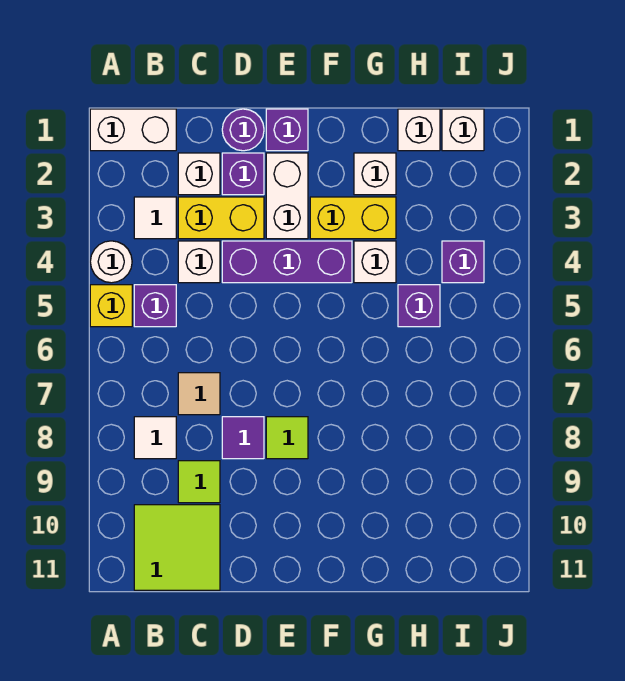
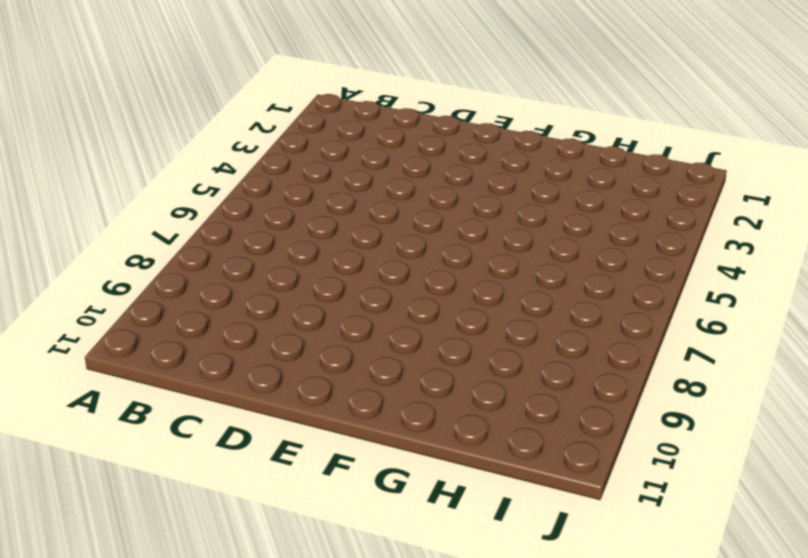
none -> white 1x2 brick [90,109,176,151]
none -> white 1x1 round brick [90,241,132,283]
none -> yellow 1x1 brick [90,285,132,327]

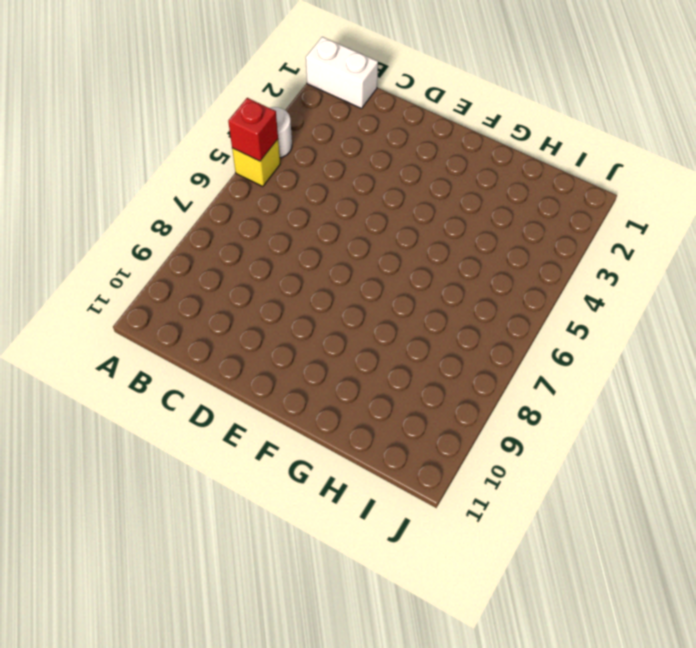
red 1x1 brick [228,98,278,161] -> none
none -> white 1x1 tile [134,197,176,239]
none -> purple 1x1 brick [134,285,176,327]
none -> white 1x1 tile [134,417,176,459]

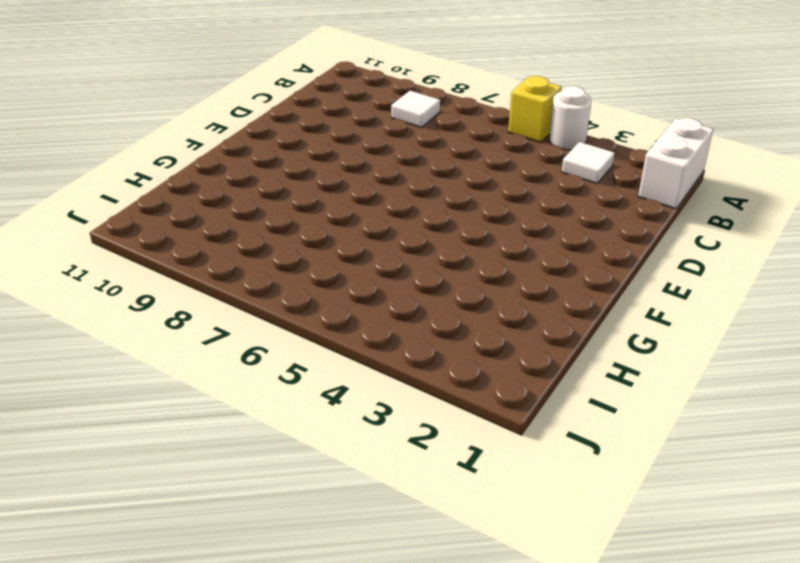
none -> purple 1x1 brick [134,285,176,327]
none -> lime 2x2 tile [134,505,220,590]
none -> white 1x1 brick [178,153,220,195]

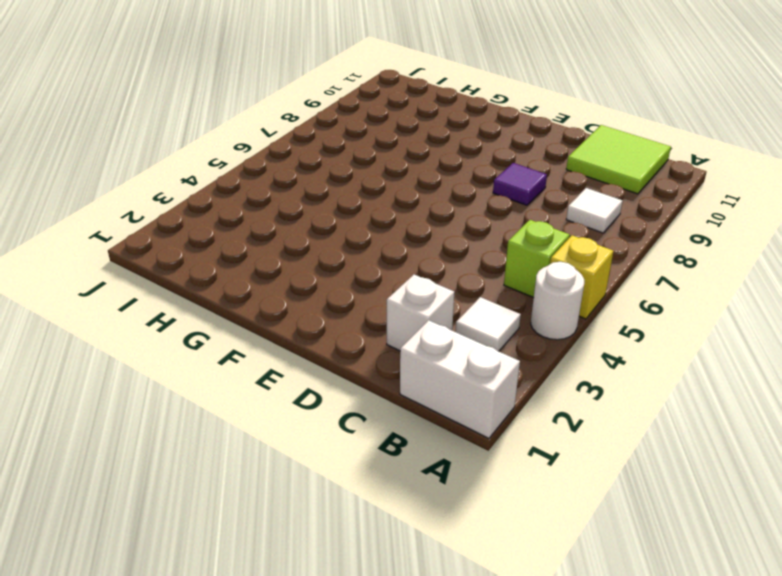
lime 1x1 brick [504,220,570,298] -> purple 1x1 brick [134,285,176,327]
none -> yellow 1x2 brick [178,197,264,239]
none -> white 1x1 brick [178,241,220,283]
none -> tan 1x1 tile [178,373,220,415]

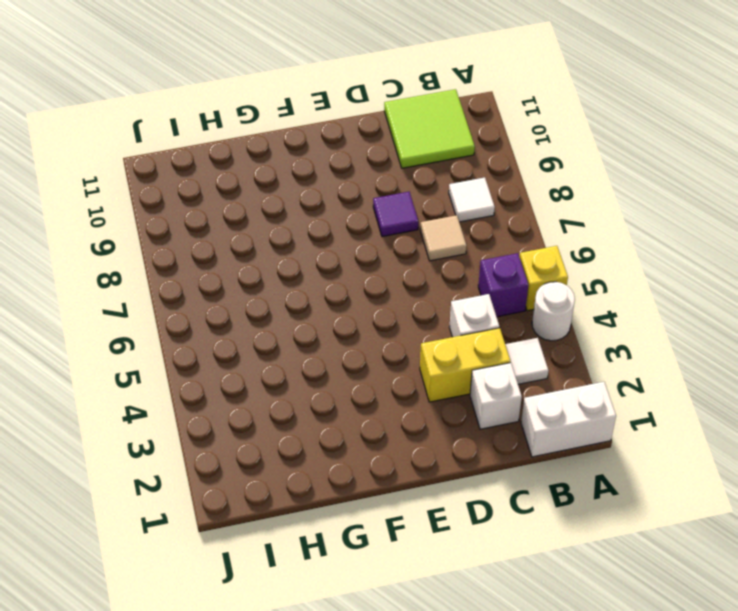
none -> lime 1x1 tile [178,461,220,503]
none -> purple 1x1 round brick [222,109,264,151]
none -> purple 1x1 brick [222,153,264,195]

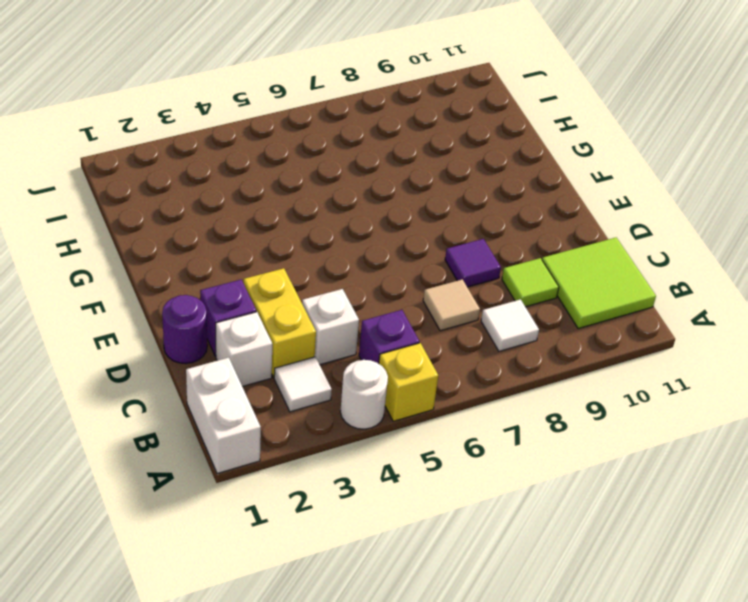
none -> purple 1x3 brick [222,241,352,283]
none -> purple 1x1 brick [266,109,308,151]
none -> white 1x2 brick [266,153,308,239]

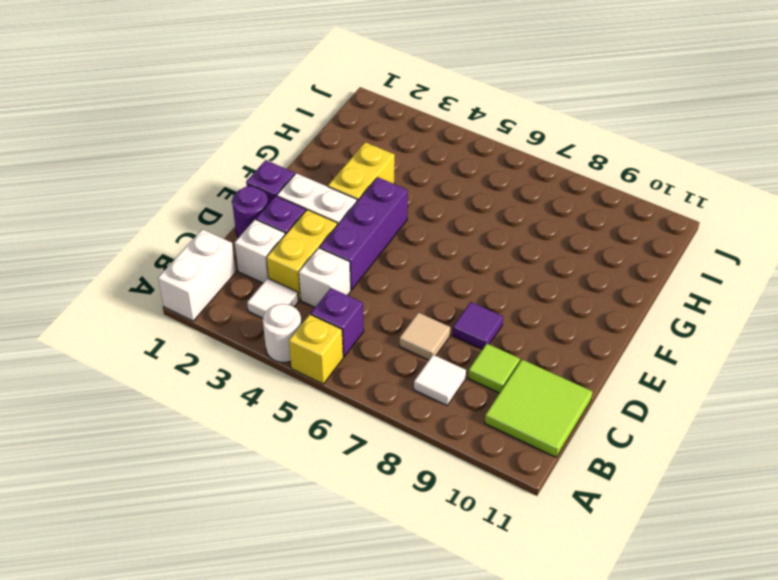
none -> lime 1x1 tile [266,417,308,459]
none -> white 1x1 brick [354,153,396,195]
none -> white 1x1 brick [354,241,396,283]

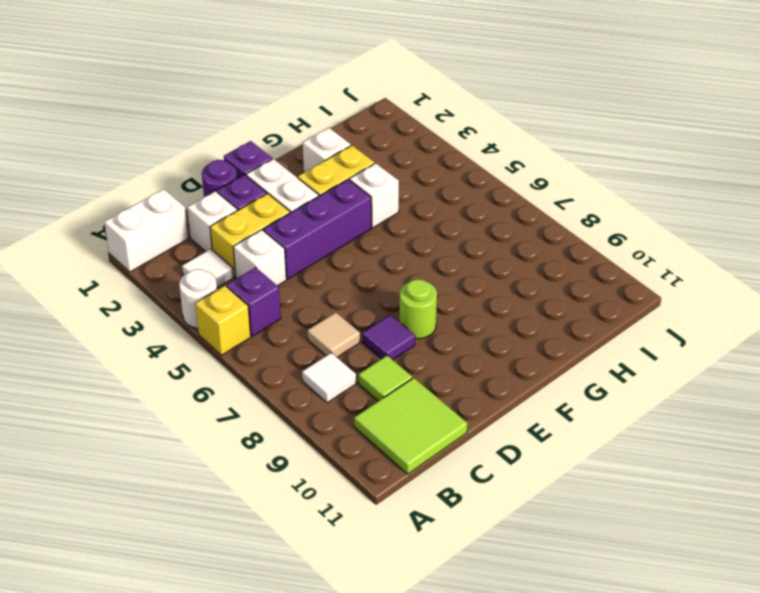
lime 1x1 round brick [400,279,437,339] -> lime 1x1 tile [266,417,308,459]
none -> white 1x1 brick [398,109,440,151]
none -> purple 1x1 brick [398,285,440,327]
none -> white 1x1 brick [442,109,484,151]

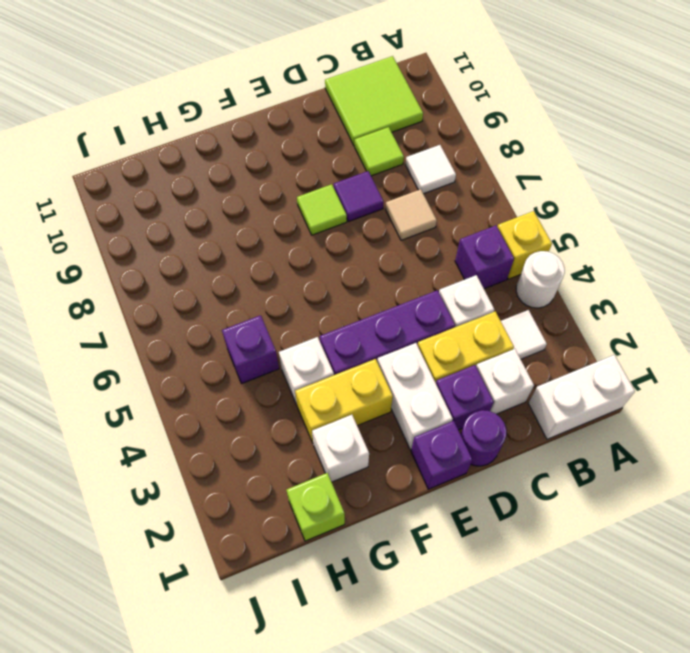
lime 1x1 brick [287,473,345,541] -> white 1x1 brick [398,109,440,151]
none -> white 1x1 brick [442,109,484,151]
none -> purple 1x1 brick [442,241,484,283]

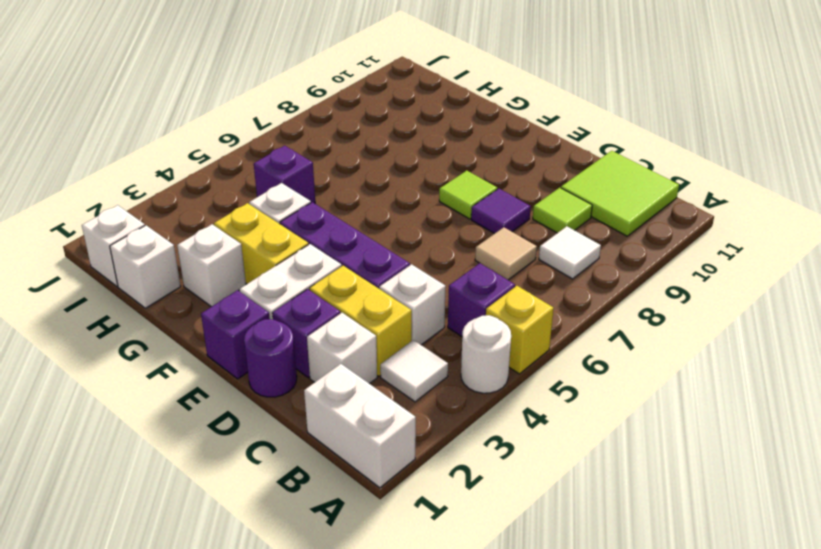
none -> purple 1x1 brick [442,241,484,283]

